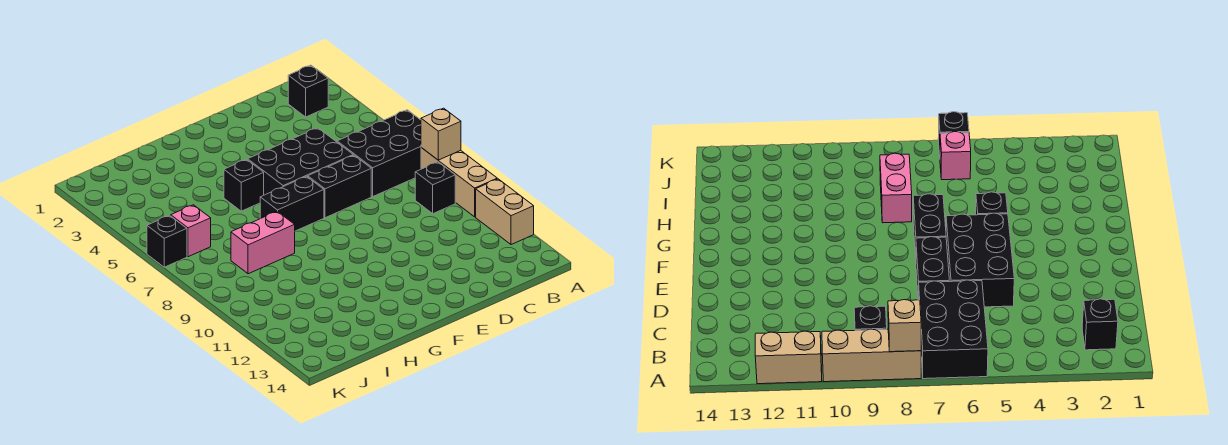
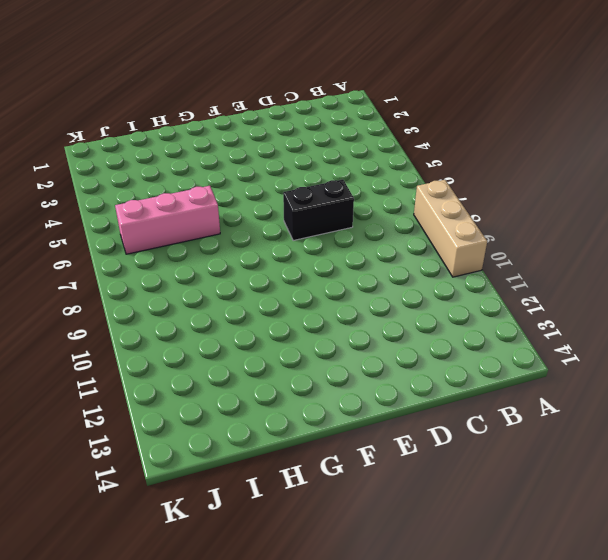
pink 1x3 brick [115,186,220,254] -> pink 1x1 brick [171,205,211,257]
none -> black 2x3 brick [337,110,421,196]
none -> tan 1x2 brick [476,179,534,245]
none -> black 1x1 brick [288,65,328,117]

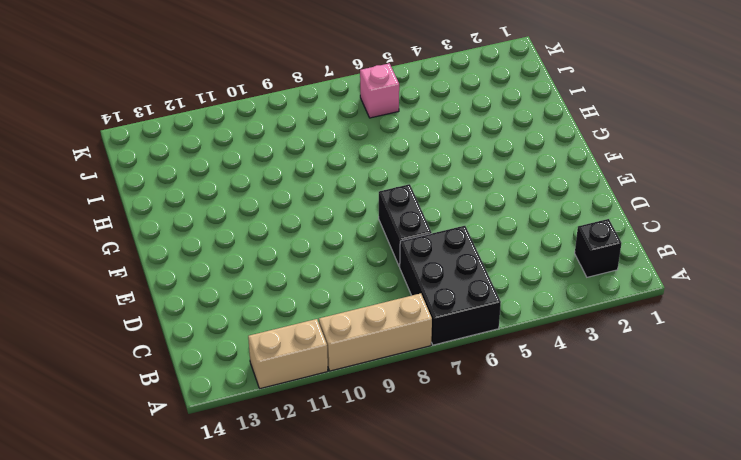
none -> black 1x1 brick [415,162,455,214]
none -> black 2x3 brick [248,128,353,195]
none -> black 1x2 brick [260,176,324,231]

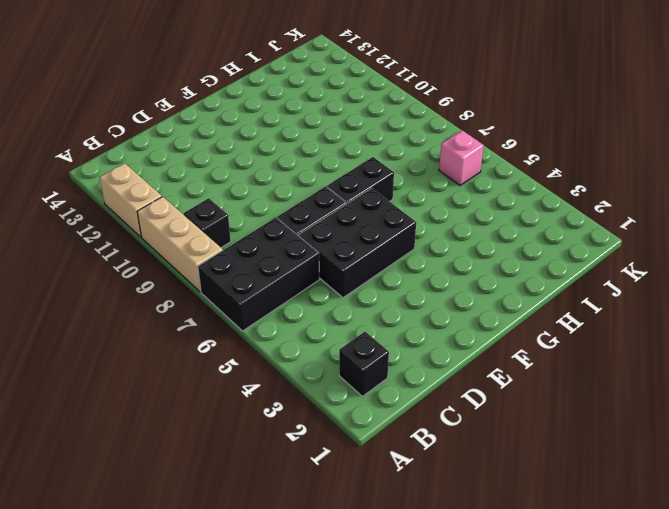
none -> black 1x1 brick [224,159,264,211]
none -> pink 1x2 brick [231,211,295,274]
none -> black 1x1 brick [147,215,187,267]

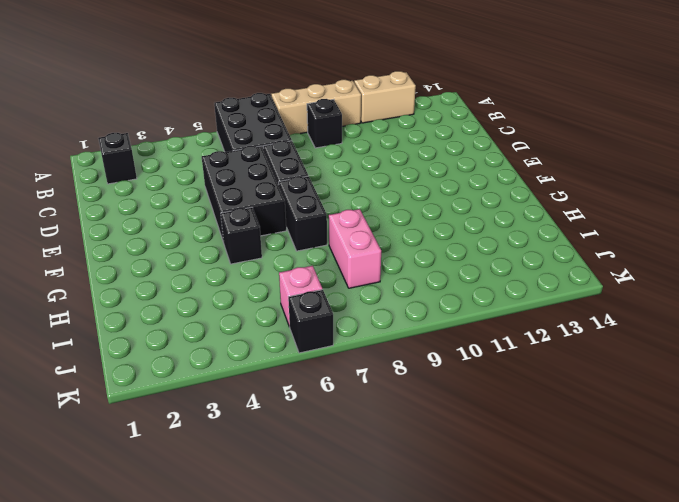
none -> tan 1x1 brick [421,108,461,160]

